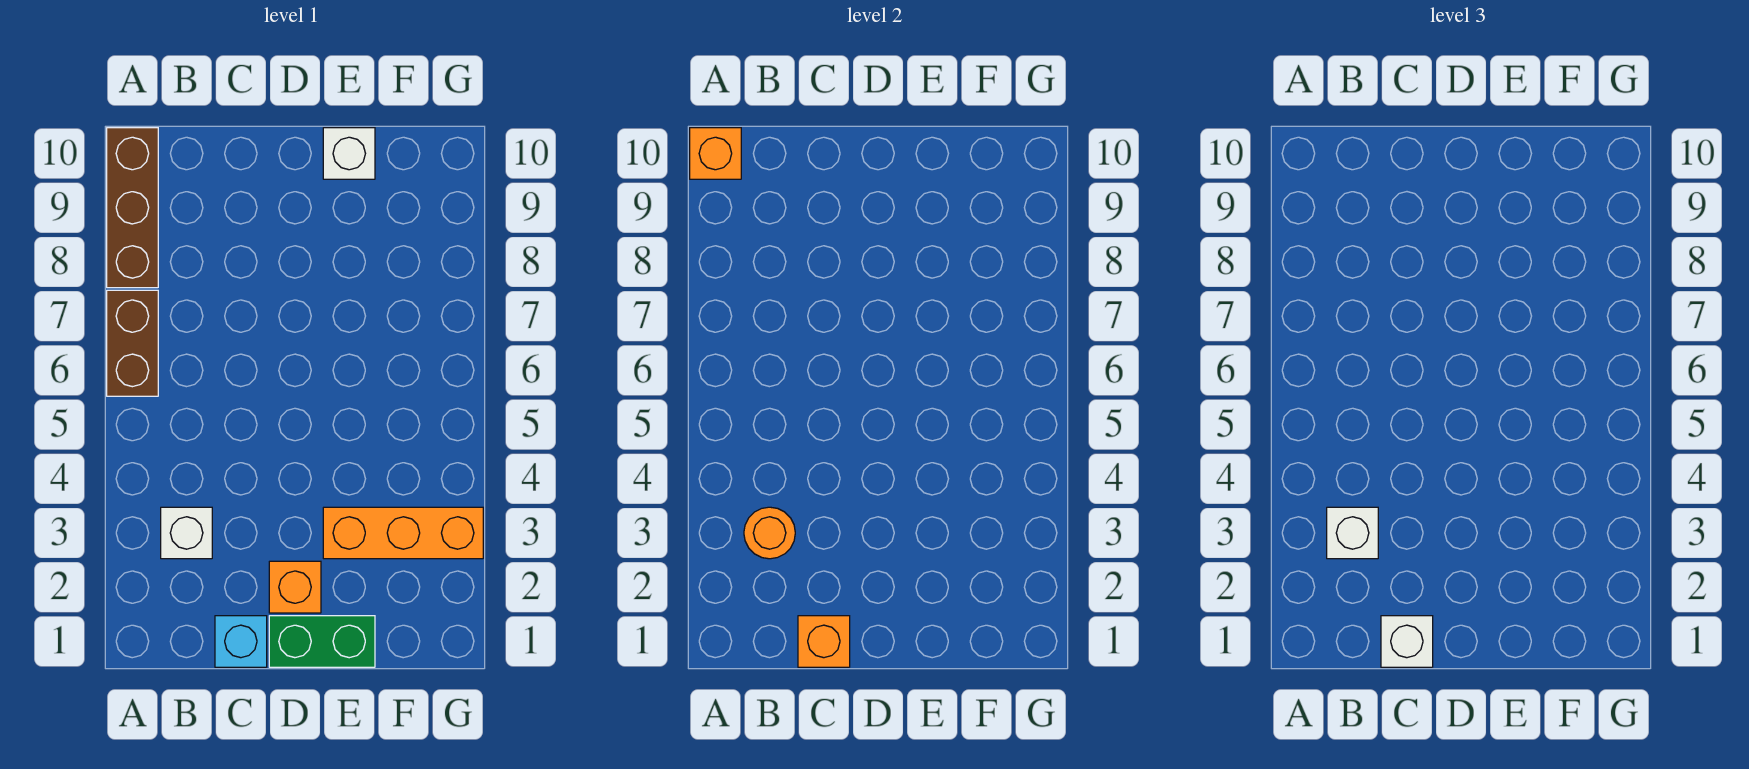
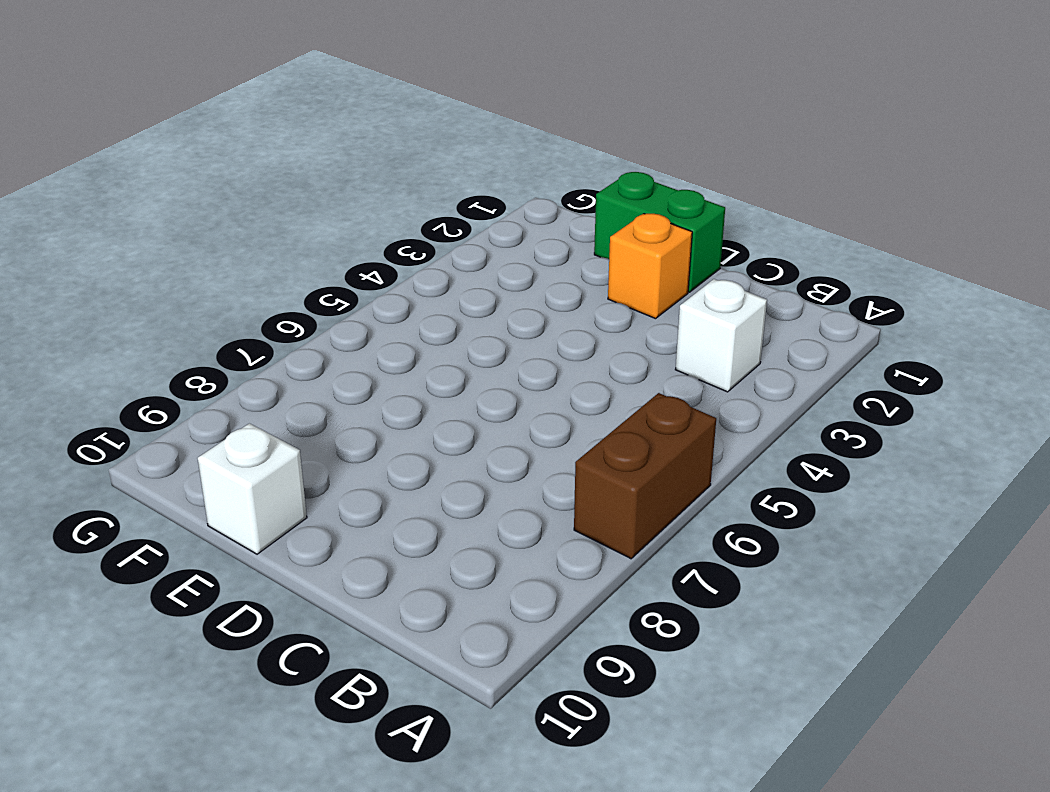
none -> brown 1x3 brick [107,128,158,288]
none -> cyan 1x1 brick [215,616,267,667]
none -> orange 1x3 brick [323,507,483,559]

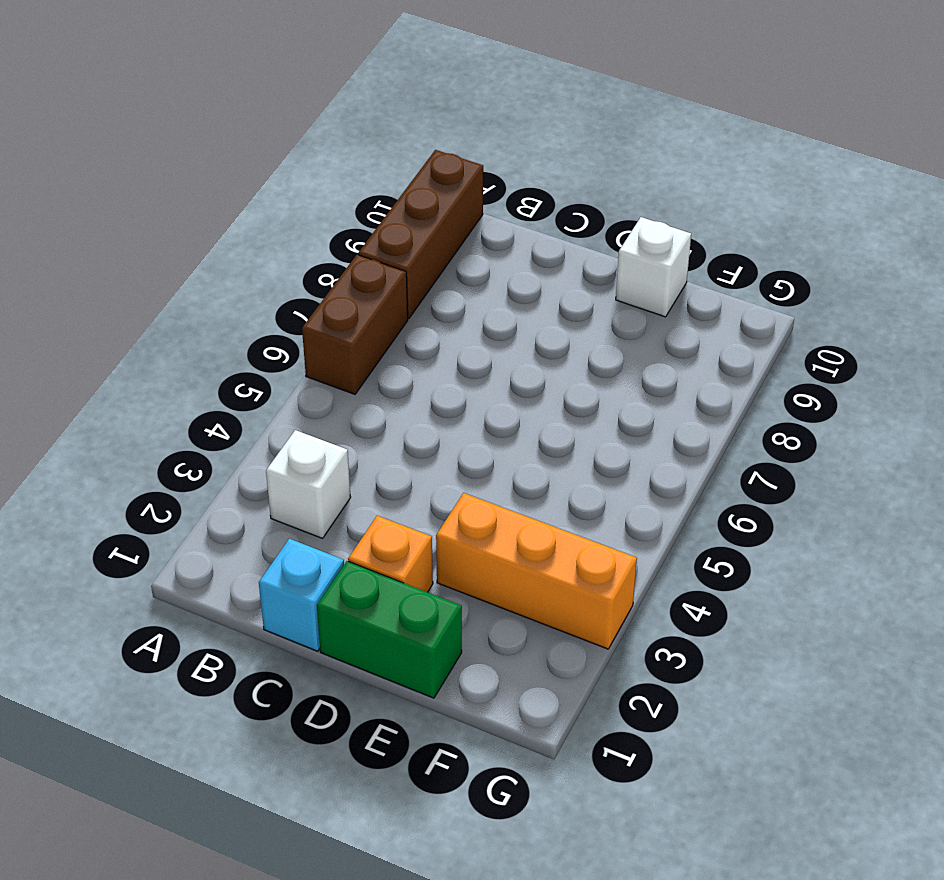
none -> orange 1x1 brick [690,128,741,179]
none -> orange 1x1 round brick [744,507,795,559]
none -> orange 1x1 brick [798,616,850,667]

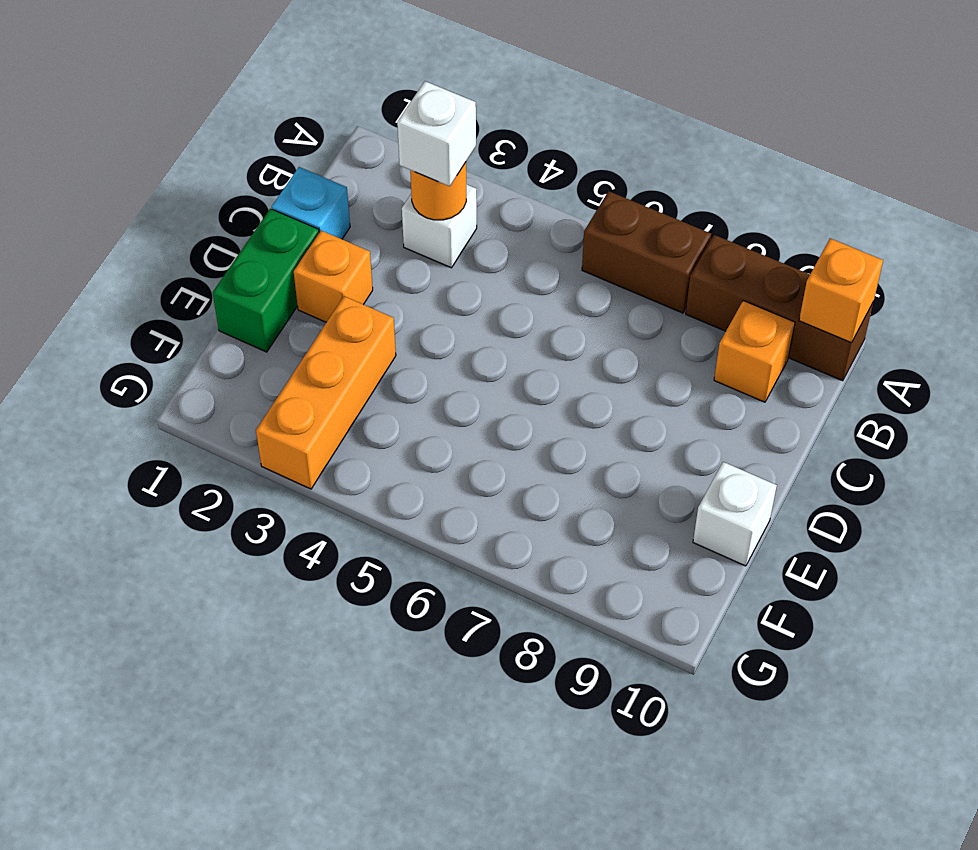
orange 1x1 brick [714,301,795,402] -> orange 1x1 brick moved to [798,616,850,667]
none -> white 1x1 brick [1381,616,1433,667]

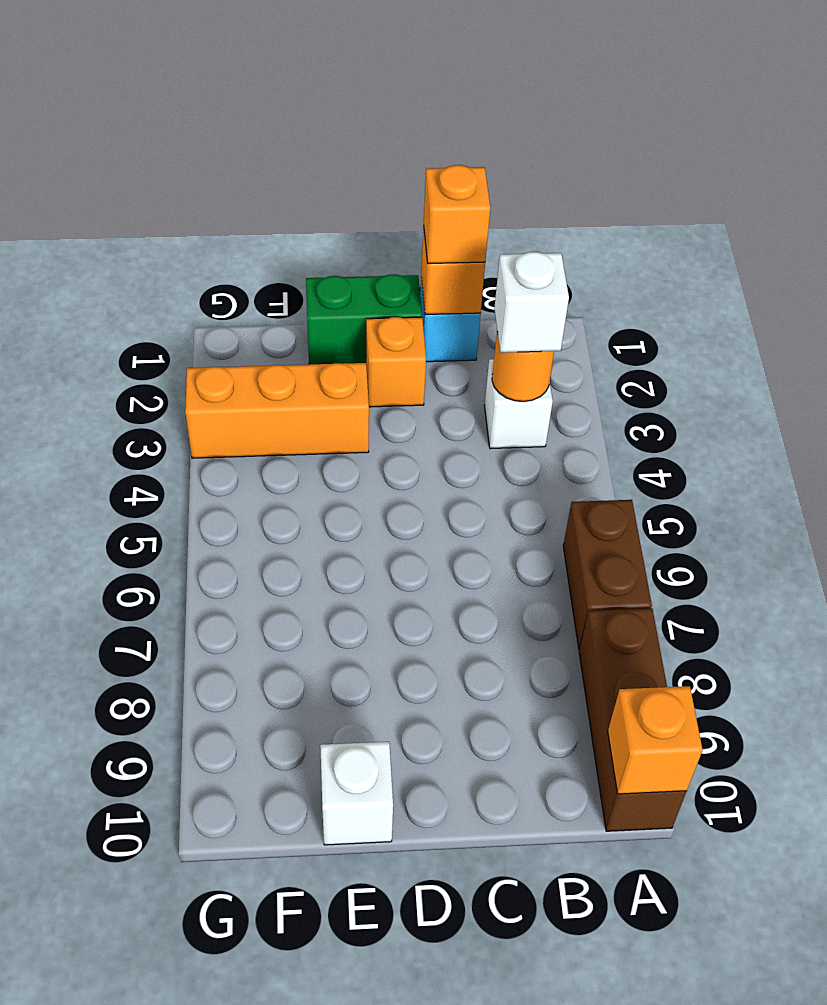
orange 1x1 brick [424,165,490,264] -> white 1x1 brick [1381,616,1433,667]

